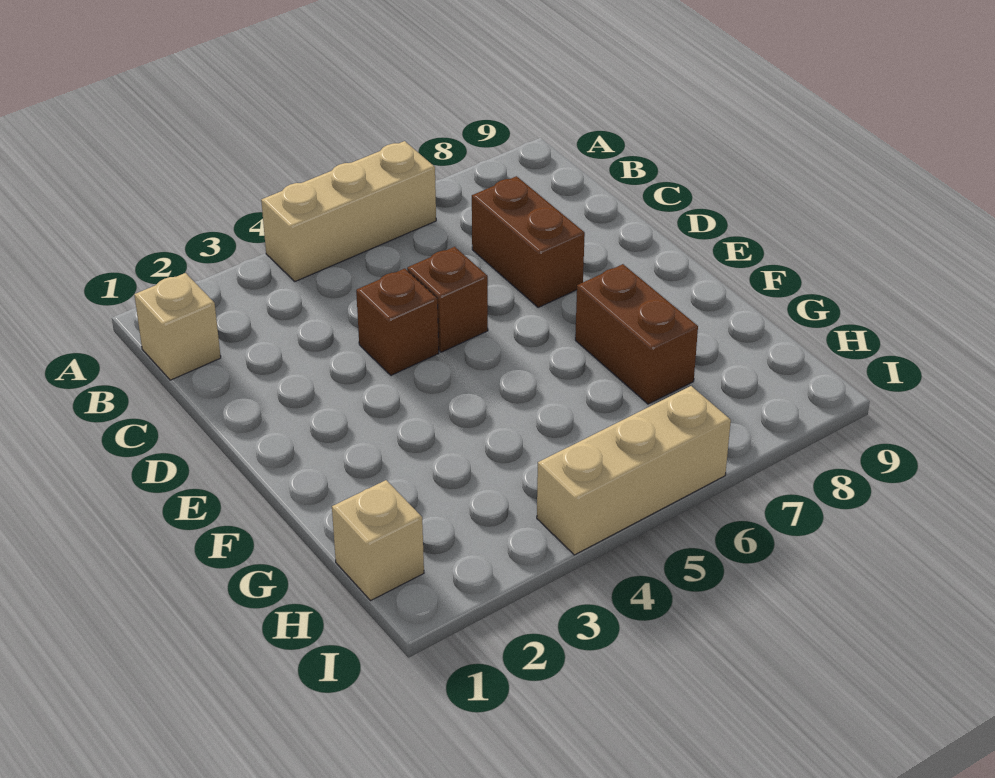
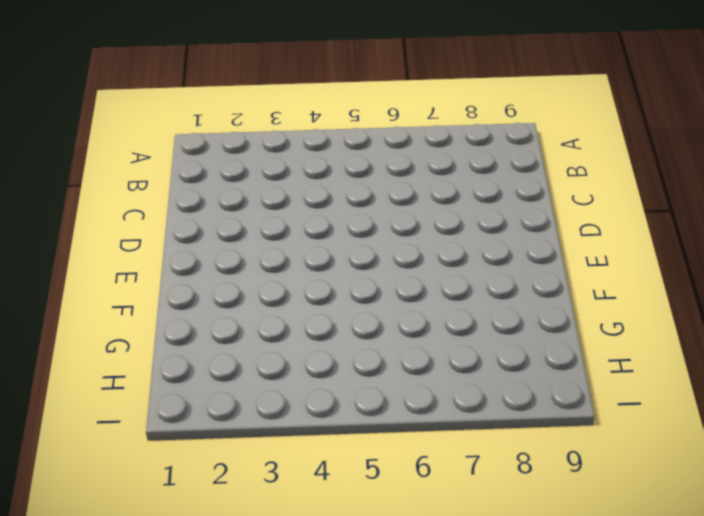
none -> tan 1x3 brick [261,141,436,281]
none -> tan 1x1 brick [134,273,221,380]

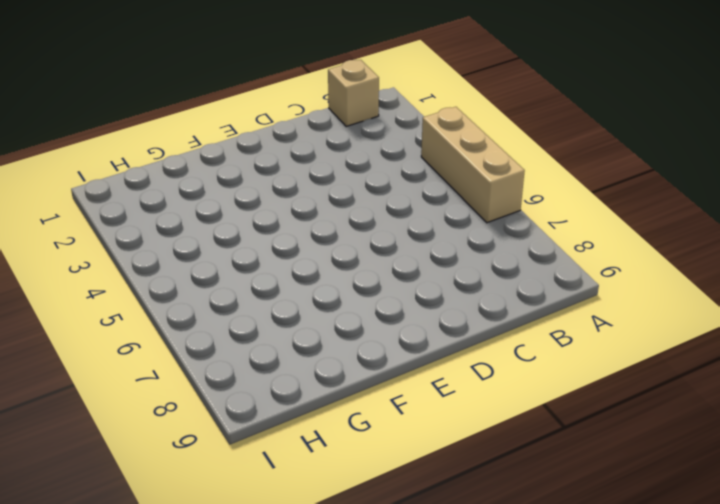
none -> brown 1x2 brick [472,176,585,308]
none -> brown 1x1 brick [356,269,439,375]

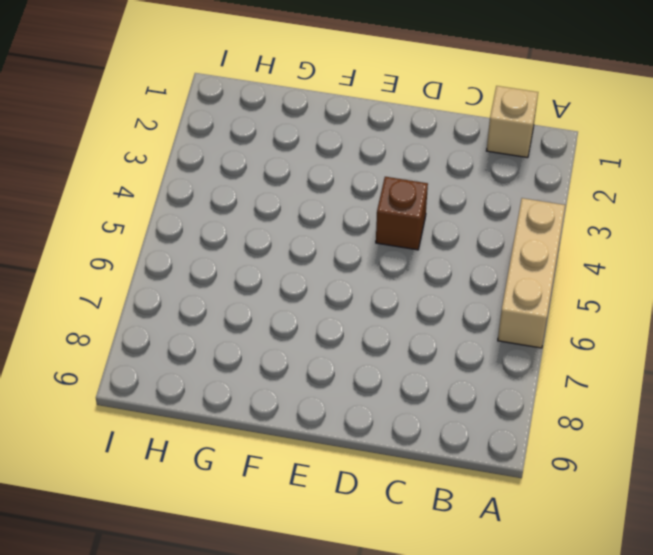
none -> brown 1x2 brick [472,176,585,308]
none -> brown 1x1 brick [407,247,488,352]

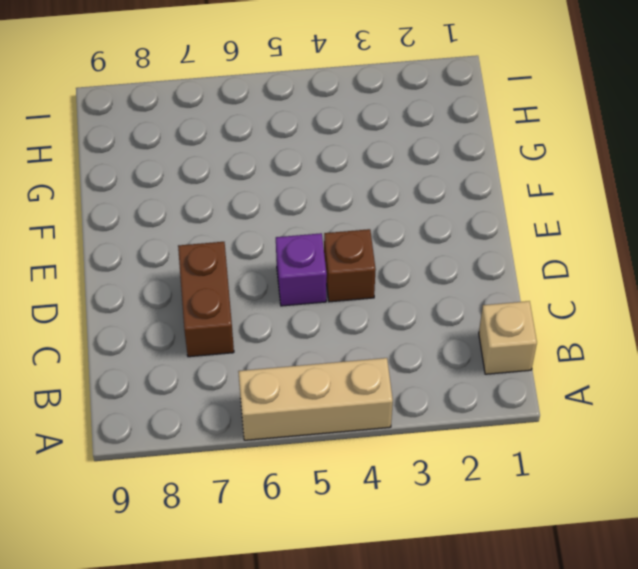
purple 1x1 brick [276,233,327,306] -> brown 1x1 brick [407,247,488,352]
none -> brown 1x2 brick [575,264,698,404]
none -> tan 1x1 brick [332,480,424,601]

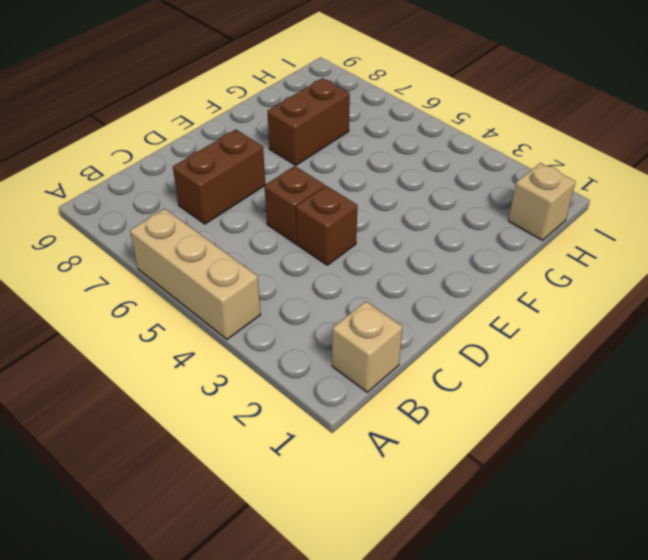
none -> tan 1x3 brick [537,386,731,555]

